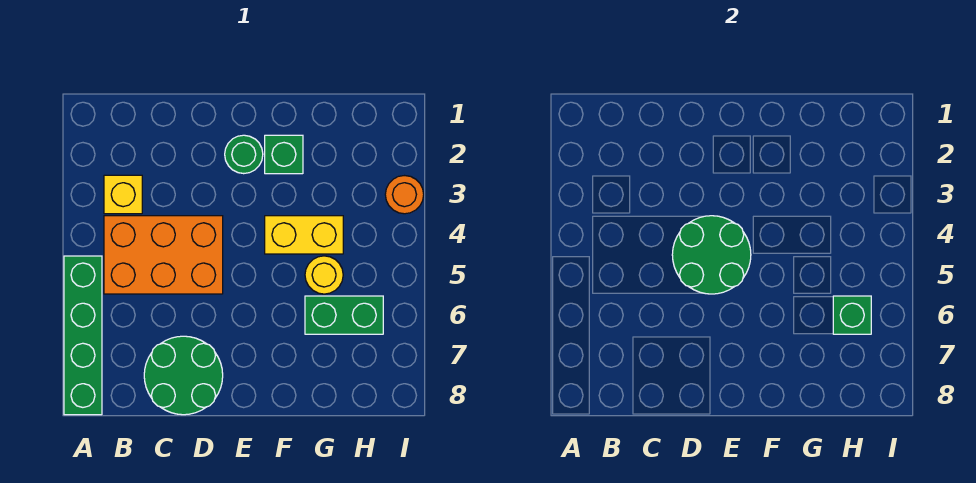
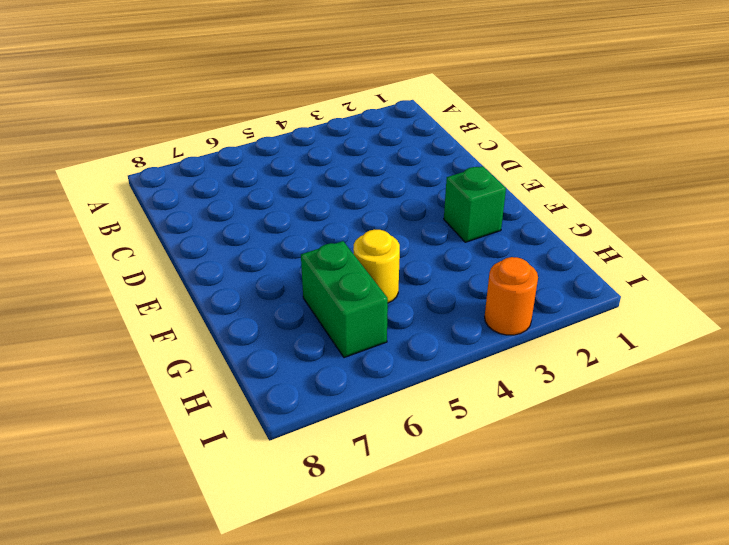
none -> green 1x4 brick [64,256,102,415]
none -> yellow 1x1 brick [104,175,142,214]
none -> orange 2x3 brick [104,216,223,294]

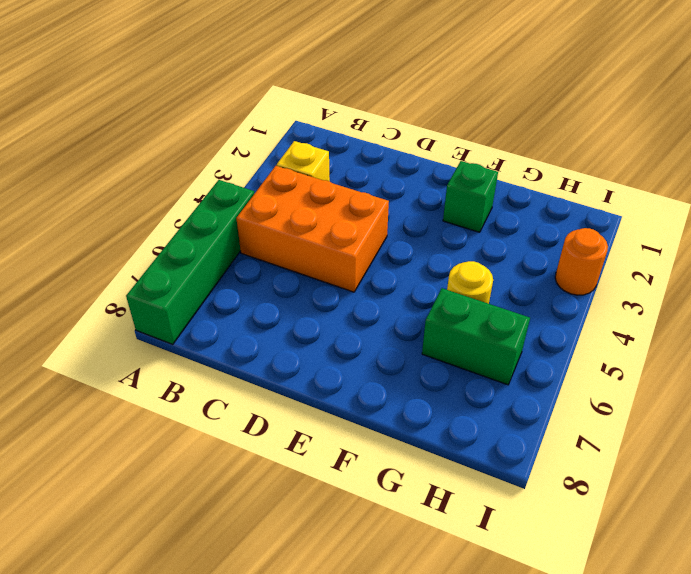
none -> green 2x2 round brick [144,336,223,415]
none -> green 1x1 round brick [225,135,263,174]
none -> yellow 1x2 brick [265,216,343,254]

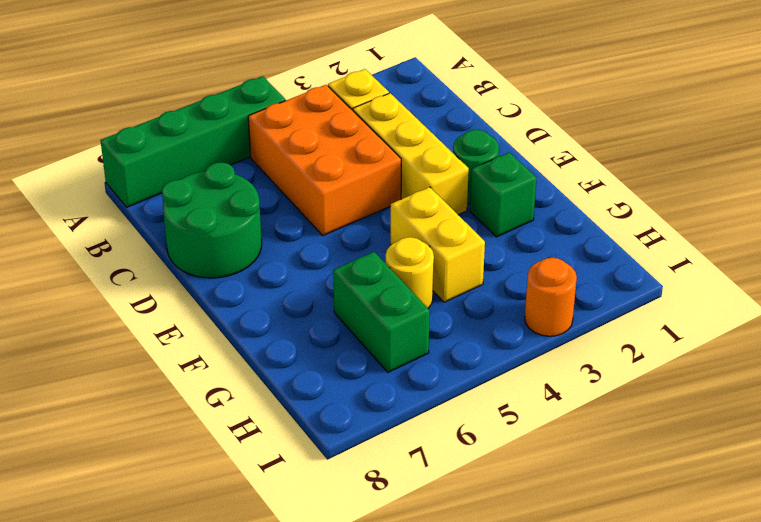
yellow 1x3 brick [353,93,469,215] -> none
none -> green 2x2 round brick [672,216,751,294]
none -> green 1x1 brick [833,296,871,334]

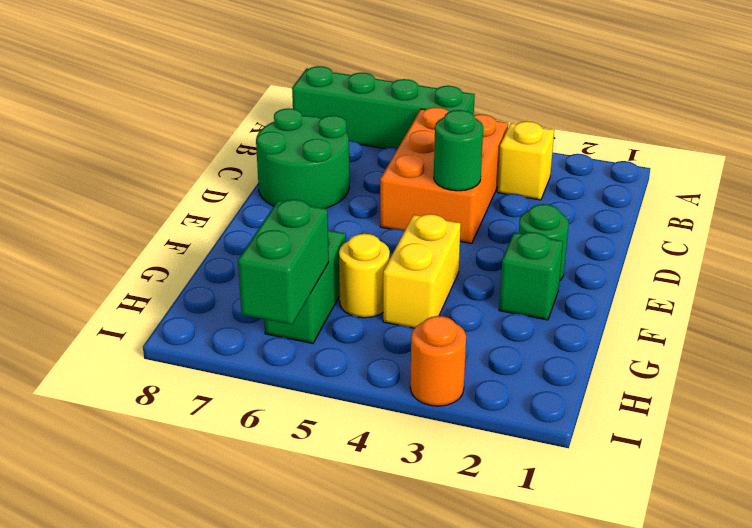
green 1x1 round brick [434,110,483,191] -> green 2x2 round brick [672,216,751,294]
green 1x2 brick [238,199,329,325] -> green 1x1 brick [833,296,871,334]

